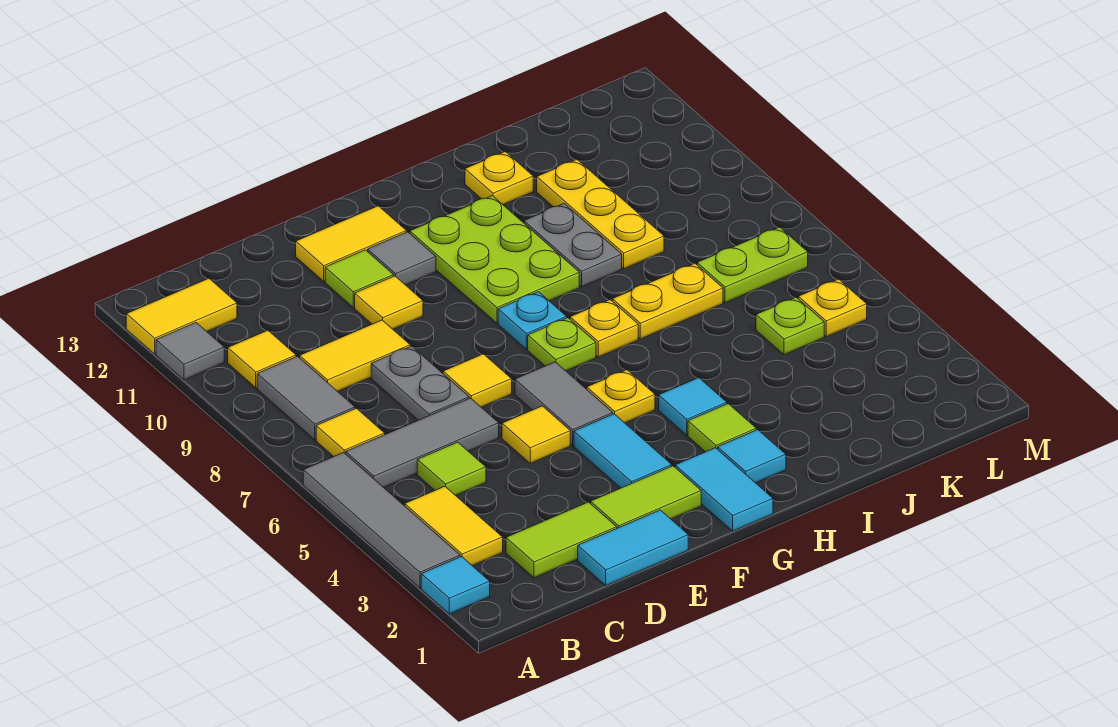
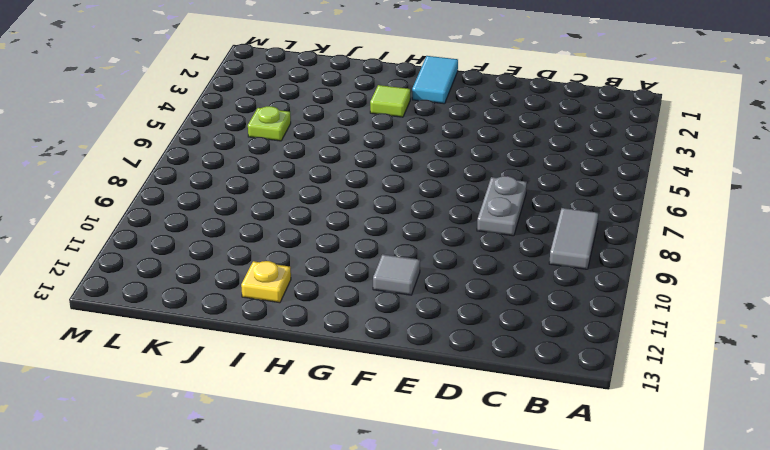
none -> cyan 1x1 tile [421,557,490,614]
none -> grey 1x4 tile [303,453,460,588]
none -> grey 1x1 tile [156,323,224,380]
none -> yellow 1x2 tile [126,278,237,354]

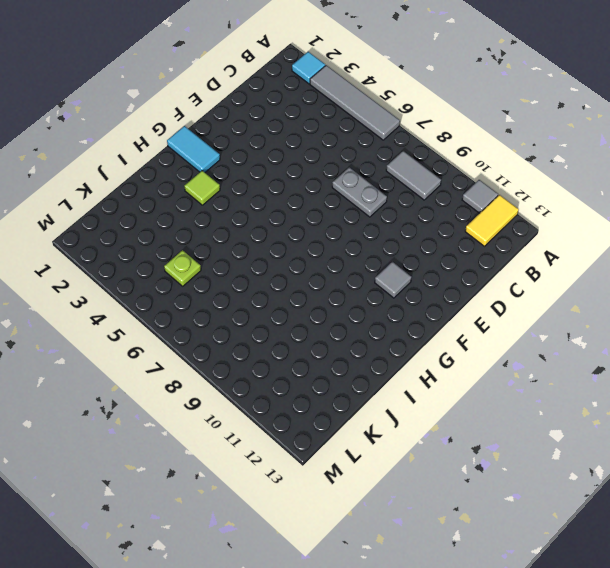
none -> yellow 1x2 tile [405,486,503,566]
none -> grey 1x3 tile [346,398,499,487]
none -> yellow 1x1 tile [316,408,385,457]
none -> yellow 1x1 tile [228,330,296,388]

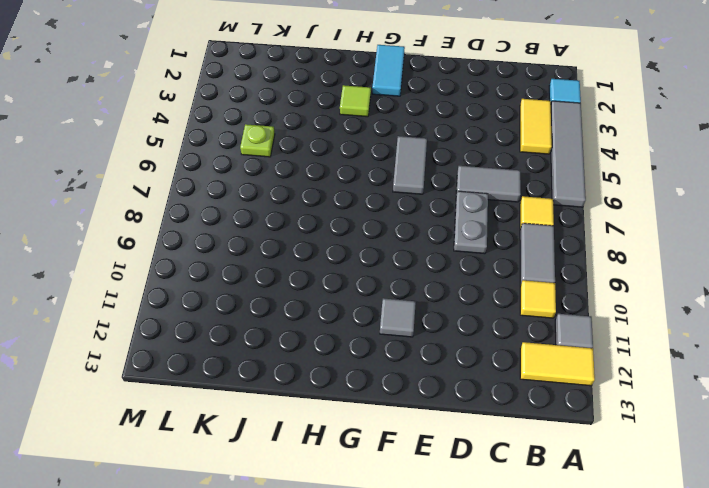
grey 1x2 tile [456,166,521,202] -> grey 1x3 tile [346,398,499,487]
none -> lime 1x2 tile [506,502,617,578]
none -> lime 1x1 tile [417,442,486,496]
none -> yellow 1x2 tile [300,320,410,391]
none -> cyan 1x2 tile [578,510,688,586]

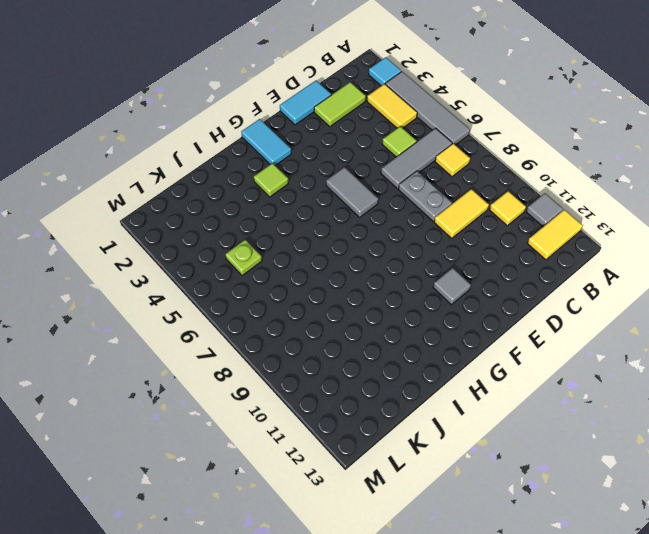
none -> grey 1x2 tile [257,356,355,440]
none -> lime 1x2 tile [591,466,701,528]
none -> yellow 1x1 tile [502,406,570,463]
none -> yellow 1x1 tile [443,354,512,407]

